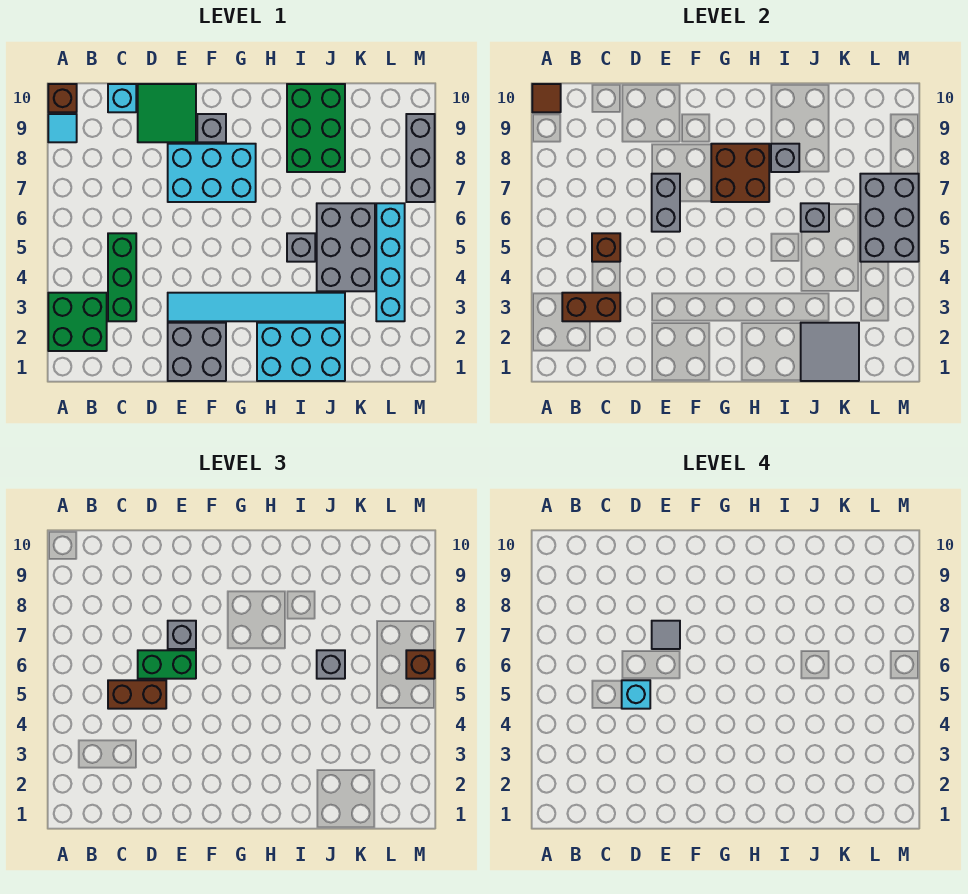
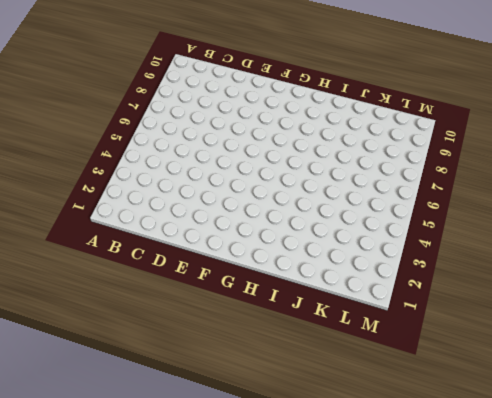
none -> green 2x2 brick [48,293,107,351]
none -> cyan 1x1 tile [48,114,77,142]
none -> brown 1x1 brick [48,84,77,112]
none -> green 1x3 brick [108,233,136,321]

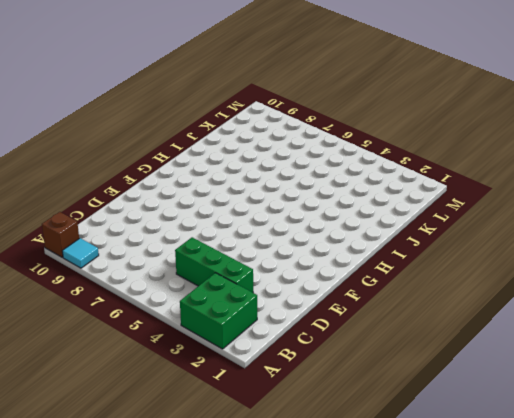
none -> cyan 1x1 brick [108,84,136,112]
none -> green 2x2 tile [138,84,196,142]
none -> grey 2x2 brick [168,323,226,381]
none -> cyan 1x6 tile [168,293,345,321]

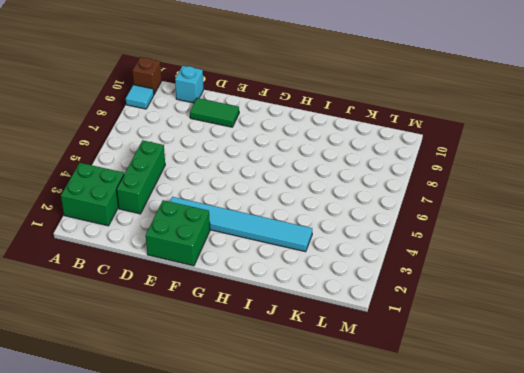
green 1x2 tile [190,98,239,127] -> green 2x2 tile [138,84,196,142]
green 2x2 brick [146,200,210,266] -> grey 2x2 brick [168,323,226,381]
none -> cyan 2x3 brick [168,144,256,202]
none -> grey 1x1 brick [197,114,226,142]
none -> cyan 2x3 brick [257,323,345,381]
none -> grey 1x1 brick [287,233,315,262]

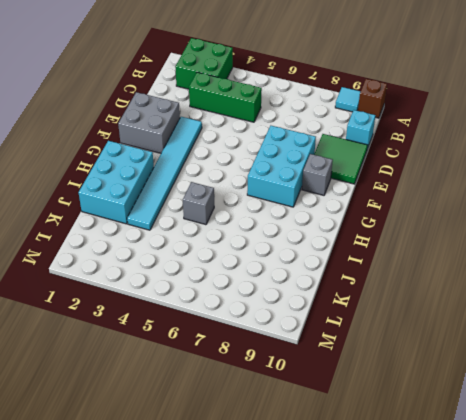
none -> green 2x3 brick [287,84,345,172]
none -> grey 2x3 brick [317,203,375,291]
none -> cyan 1x4 brick [376,203,405,321]
none -> grey 1x3 brick [406,114,435,202]

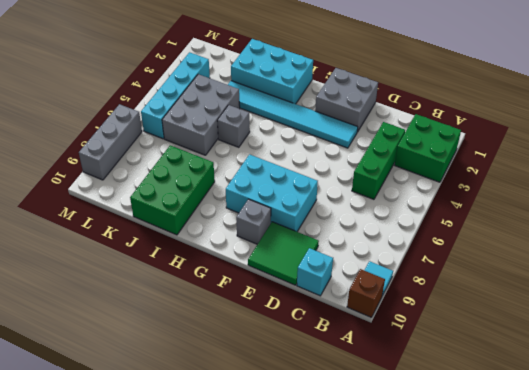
none -> brown 1x1 tile [532,84,561,112]
none -> brown 1x2 brick [562,293,620,321]
none -> brown 1x1 brick [592,233,620,262]
none -> grey 1x2 brick [652,174,680,232]

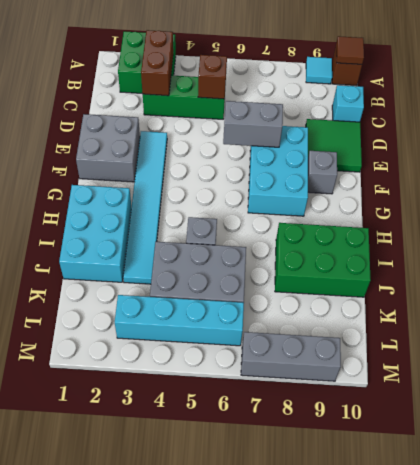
none -> brown 2x2 brick [711,144,769,202]
none -> grey 1x1 brick [771,144,799,172]
none -> grey 2x2 tile [801,323,859,381]
none -> grey 1x1 brick [801,203,829,232]

